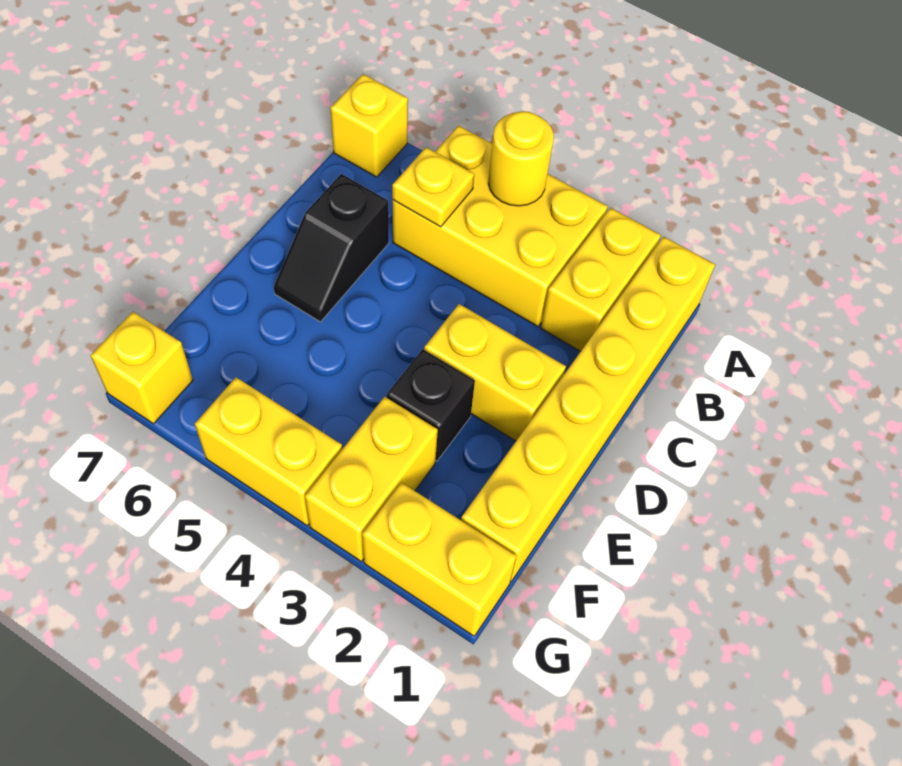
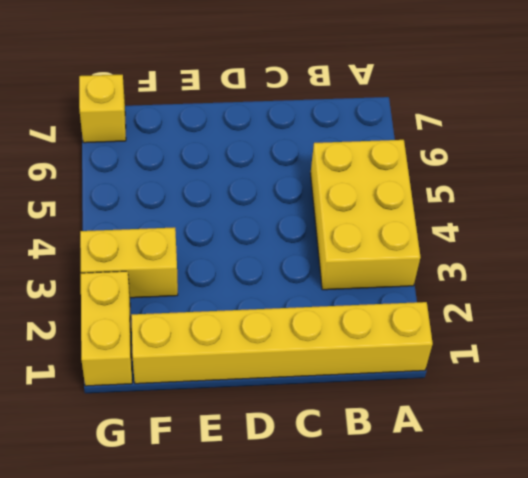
none -> yellow 1x2 brick [541,208,661,351]
none -> yellow 1x1 brick [330,74,408,177]
none -> black 1x2 slope [274,174,389,322]

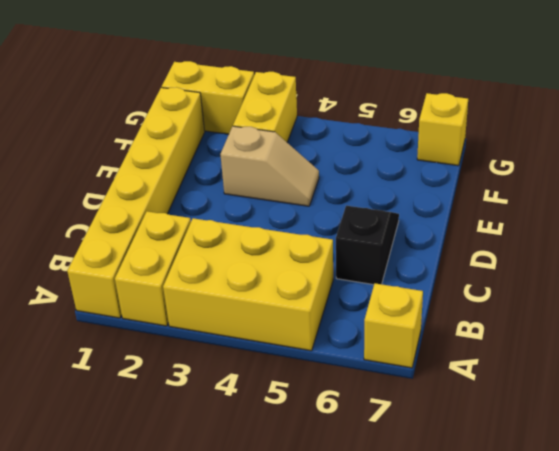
tan 1x2 slope [220,126,319,206] -> black 1x1 brick [386,349,475,461]
none -> yellow 1x2 brick [424,304,566,441]
none -> yellow 1x2 brick [195,377,342,526]
none -> yellow 1x1 round brick [488,111,554,206]

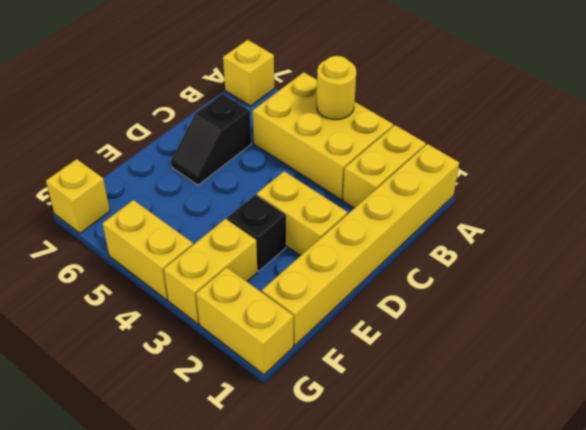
none -> yellow 1x1 plate [392,147,474,227]

